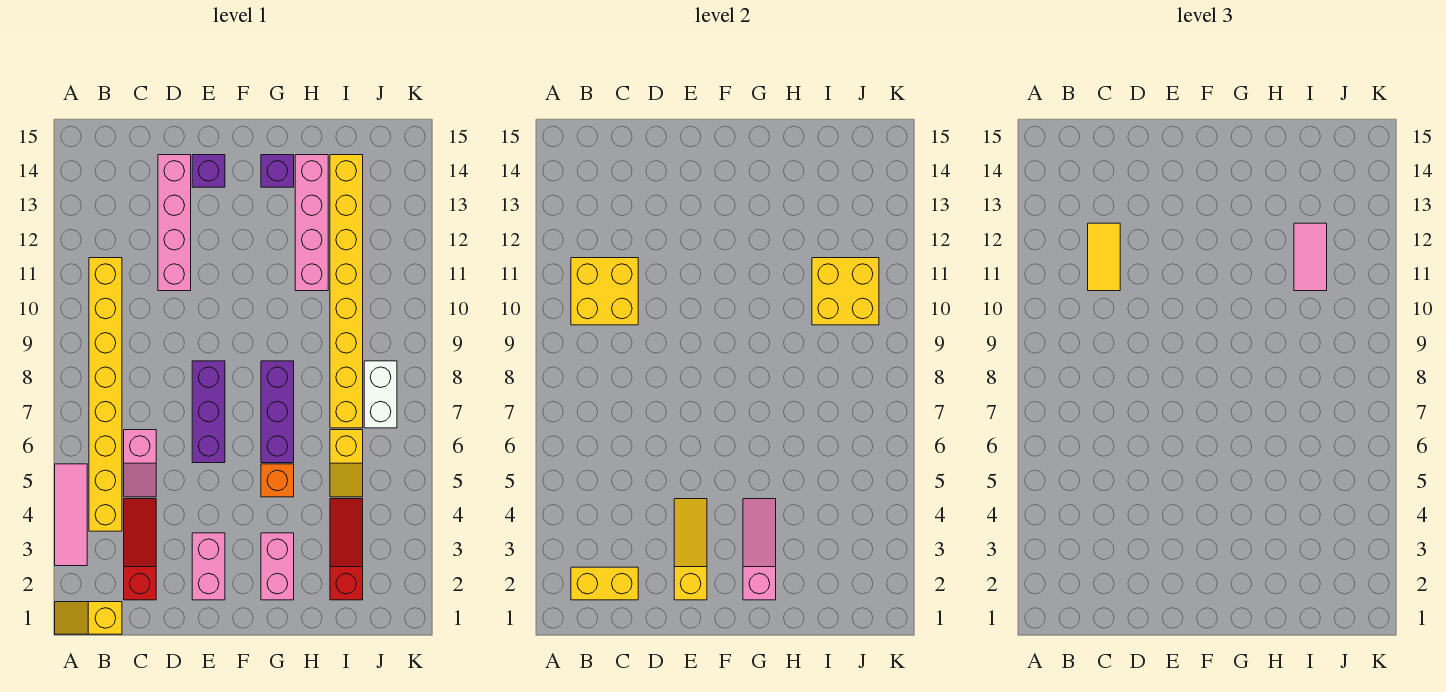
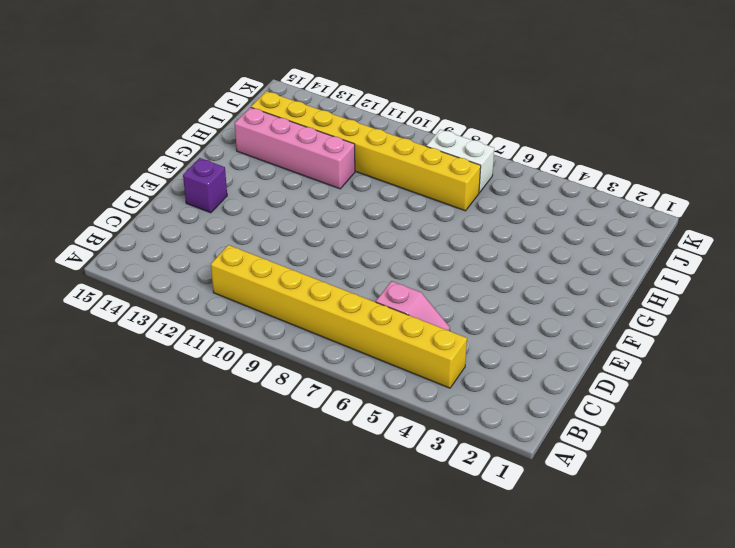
none -> yellow 1x2 slope [55,602,122,634]
none -> pink 1x3 tile [55,464,87,566]
none -> red 1x3 slope [124,499,156,600]

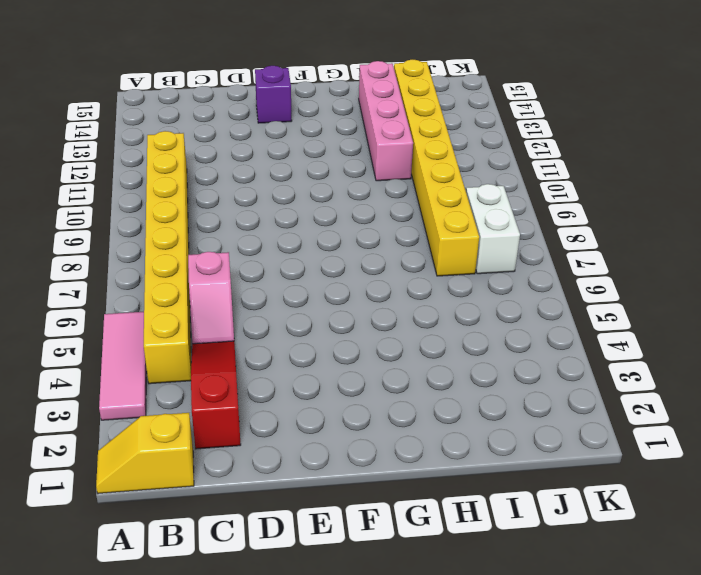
none -> pink 1x4 brick [158,155,191,291]
none -> pink 1x2 brick [192,533,225,600]
none -> purple 1x3 brick [192,361,225,463]

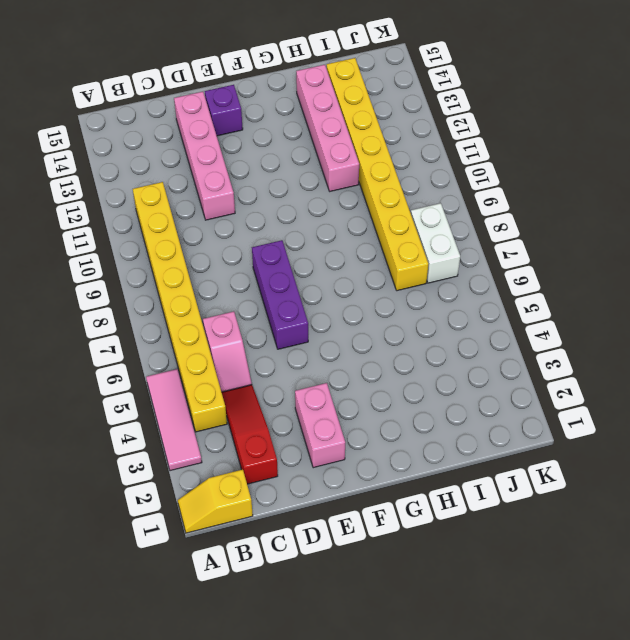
none -> pink 1x2 brick [261,533,294,600]
none -> orange 1x1 brick [261,464,294,497]
none -> purple 1x3 brick [261,361,294,463]

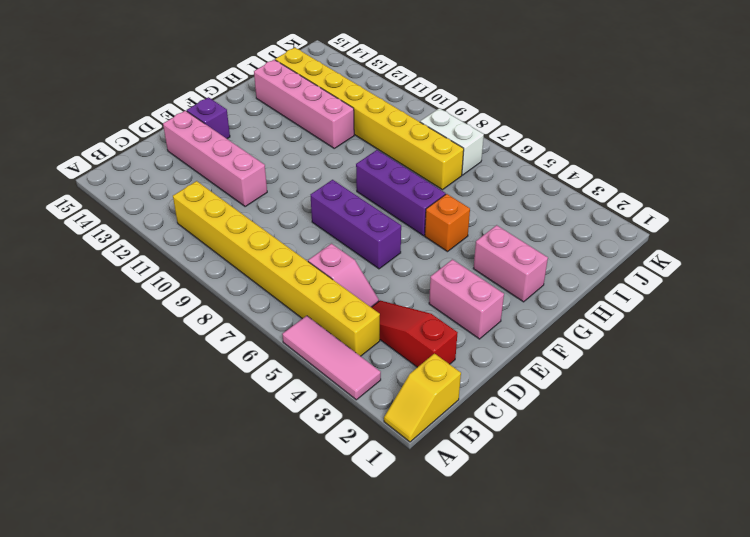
none -> purple 1x1 brick [261,155,294,187]
none -> red 1x3 slope [330,499,363,600]
none -> yellow 1x2 slope [330,430,363,497]

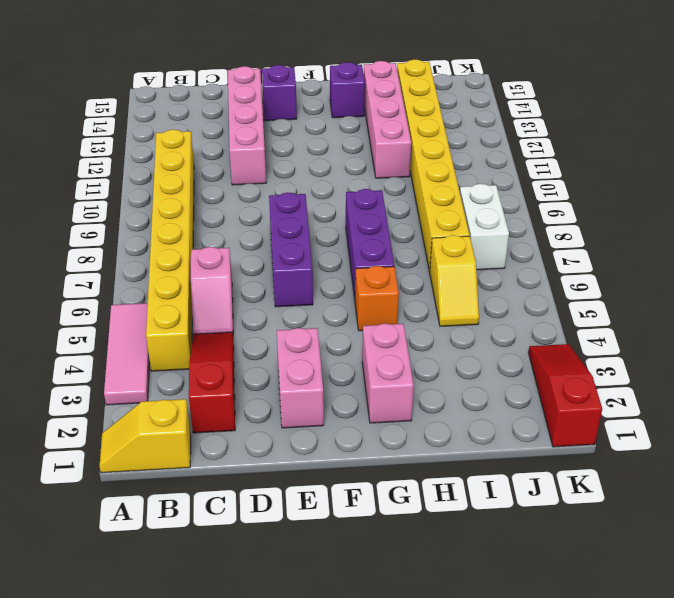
red 1x3 slope [529,344,602,447] -> red 1x3 slope moved to [330,499,363,600]
none -> yellow 1x2 brick [571,567,638,600]
none -> yellow 2x2 brick [571,258,638,325]
none -> yellow 1x3 slope [674,499,707,600]

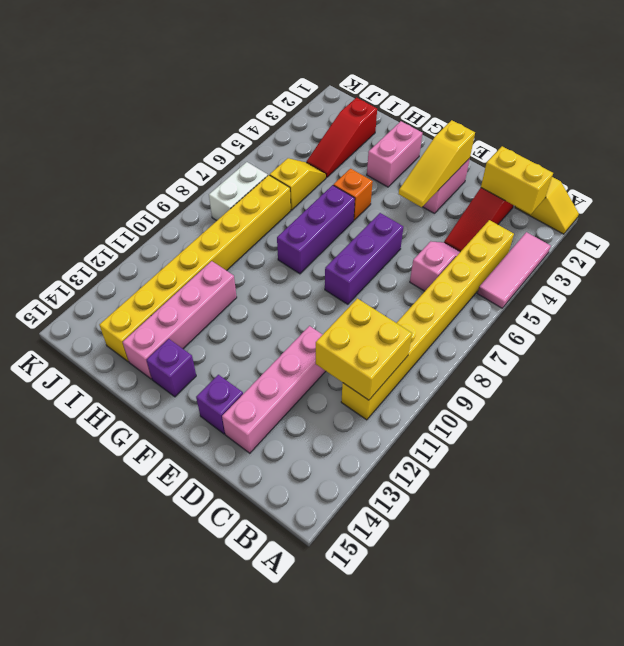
none -> pink 1x3 slope [743,499,776,600]
none -> yellow 2x2 brick [812,258,879,325]
none -> yellow 1x2 tile [1088,223,1120,291]

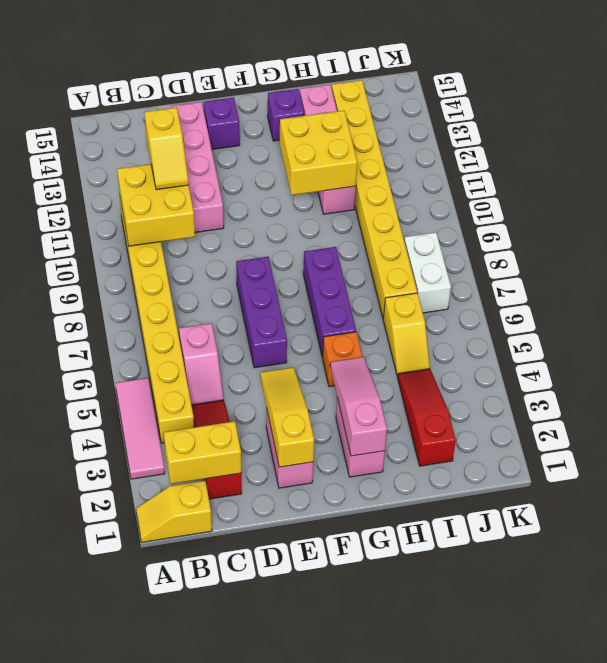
yellow 1x2 slope [145,107,189,190] -> yellow 1x2 tile [1088,223,1120,291]
yellow 2x2 brick [280,110,357,195] -> yellow 2x2 brick moved to [812,258,879,325]
none -> pink 1x2 tile [1294,223,1327,291]

